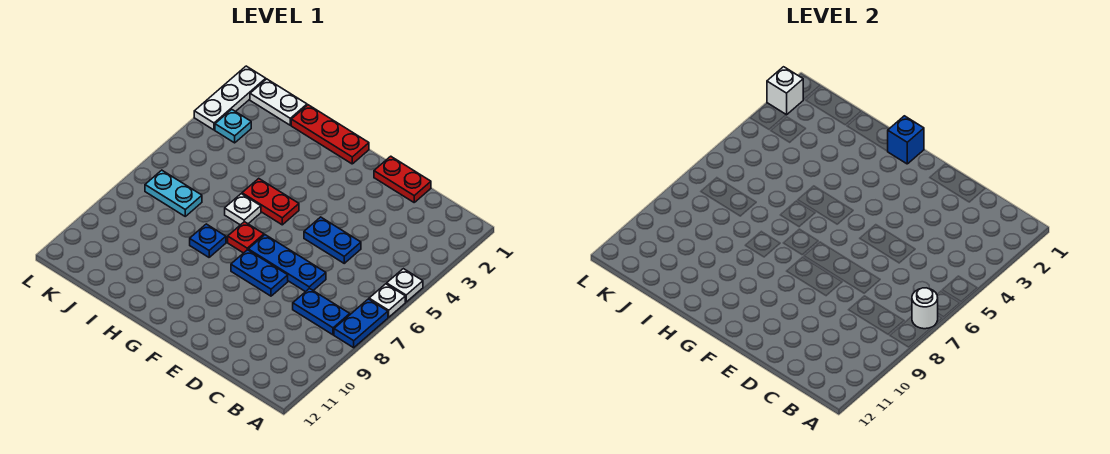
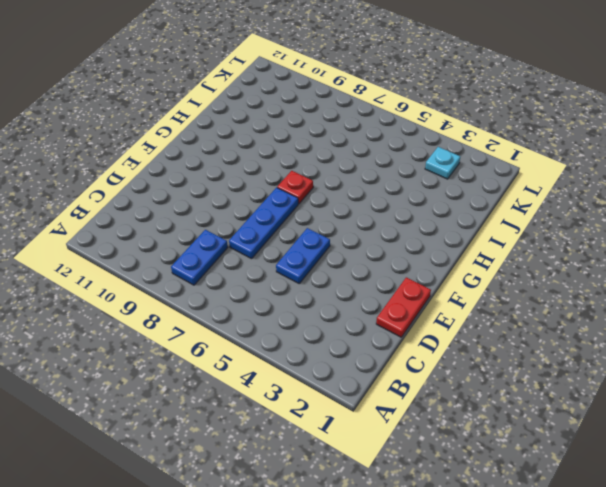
none -> white 1x1 plate [387,269,423,302]
none -> white 1x1 plate [369,284,405,317]
none -> blue 1x2 plate [334,299,388,348]

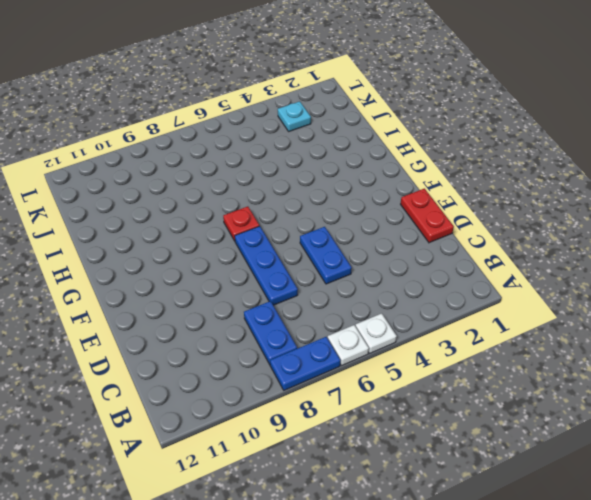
none -> blue 1x2 plate [231,250,288,296]
none -> red 1x3 plate [291,105,369,164]
none -> red 1x2 plate [242,178,299,225]

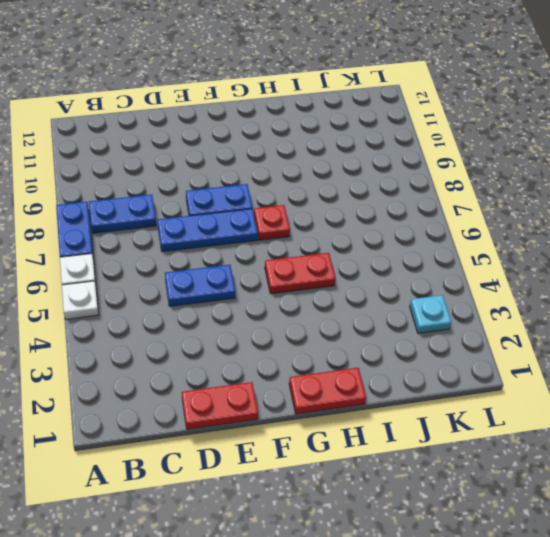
red 1x2 plate [289,368,366,414] -> red 1x3 plate [291,105,369,164]
none -> white 1x1 plate [225,194,261,225]
none -> blue 1x1 plate [190,224,226,257]
none -> white 1x2 plate [250,79,307,125]

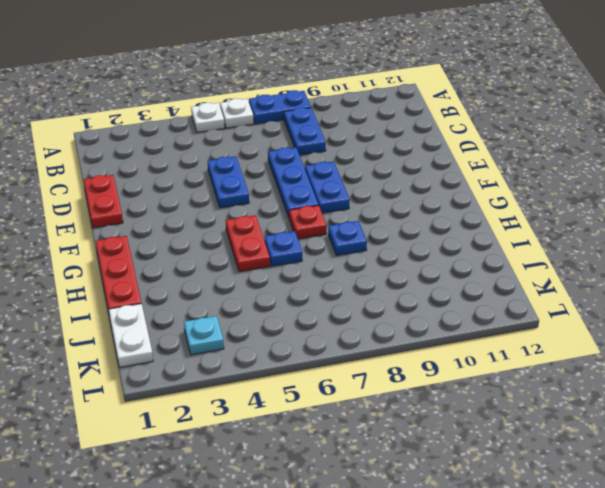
blue 1x1 plate [265,231,302,266] -> white 1x1 plate [225,194,261,225]
none -> cyan 1x2 plate [145,170,202,216]
none -> white 1x3 plate [194,66,266,130]
none -> white 1x1 round brick [912,288,938,329]

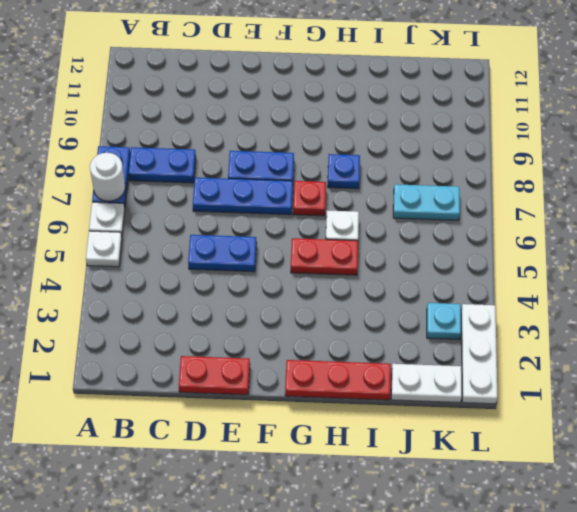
none -> blue 1x1 brick [888,116,924,164]
none -> white 1x1 brick [767,67,803,115]

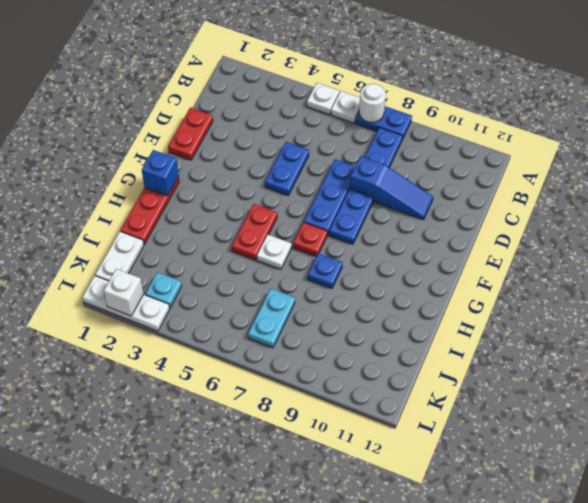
blue 1x3 slope [350,156,433,220] -> none

